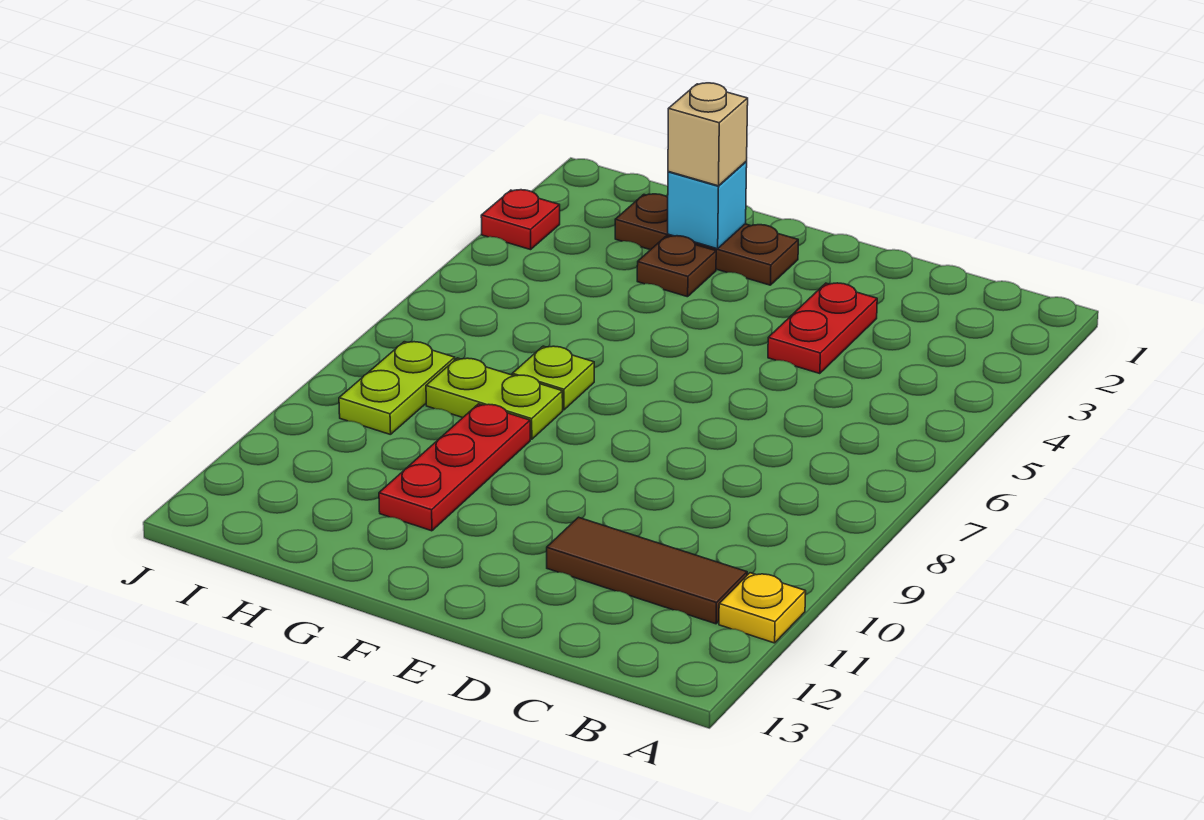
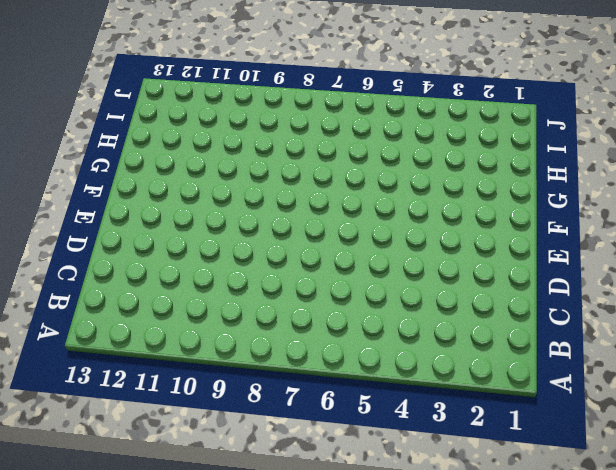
none -> yellow 1x1 plate [719,573,806,643]
none -> brown 1x3 tile [547,517,747,624]
none -> red 1x2 plate [768,283,877,374]

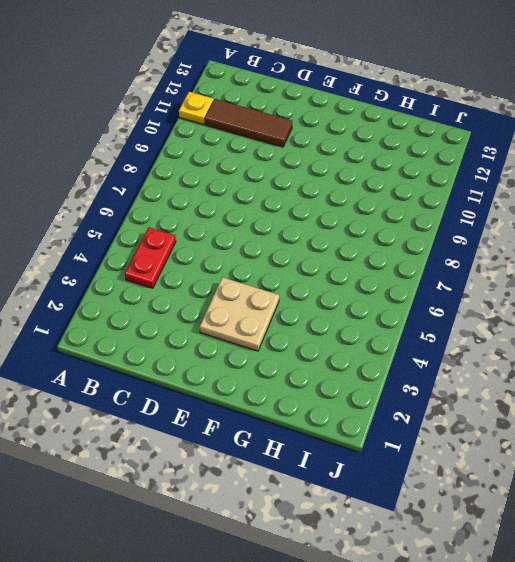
red 1x2 plate [125,227,176,288] -> red 1x2 plate moved to [768,283,877,374]
tan 2x2 plate [200,277,279,351] -> none
none -> brown 1x3 plate [615,194,798,285]
none -> brown 1x1 plate [637,236,716,297]
none -> lime 1x1 plate [512,346,594,410]

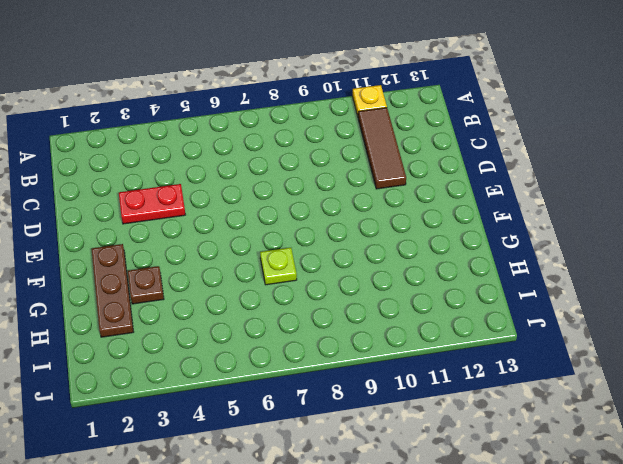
none -> lime 1x2 plate [426,358,563,439]
none -> red 1x3 plate [379,404,530,531]
none -> lime 1x2 plate [339,342,455,435]

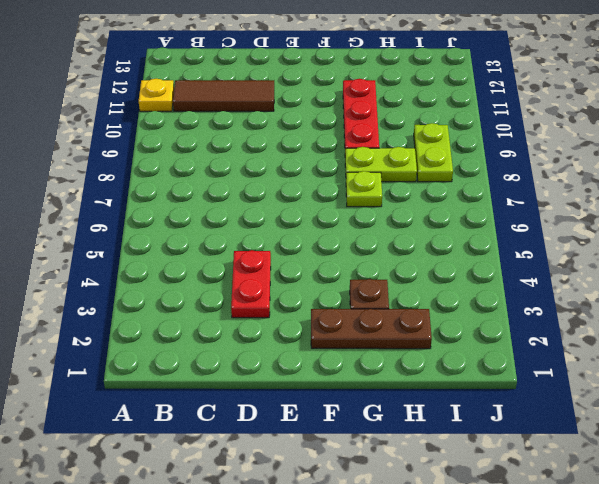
none -> red 1x1 plate [481,190,560,250]
none -> cyan 1x1 brick [668,162,747,249]
none -> tan 1x1 brick [668,83,748,186]

